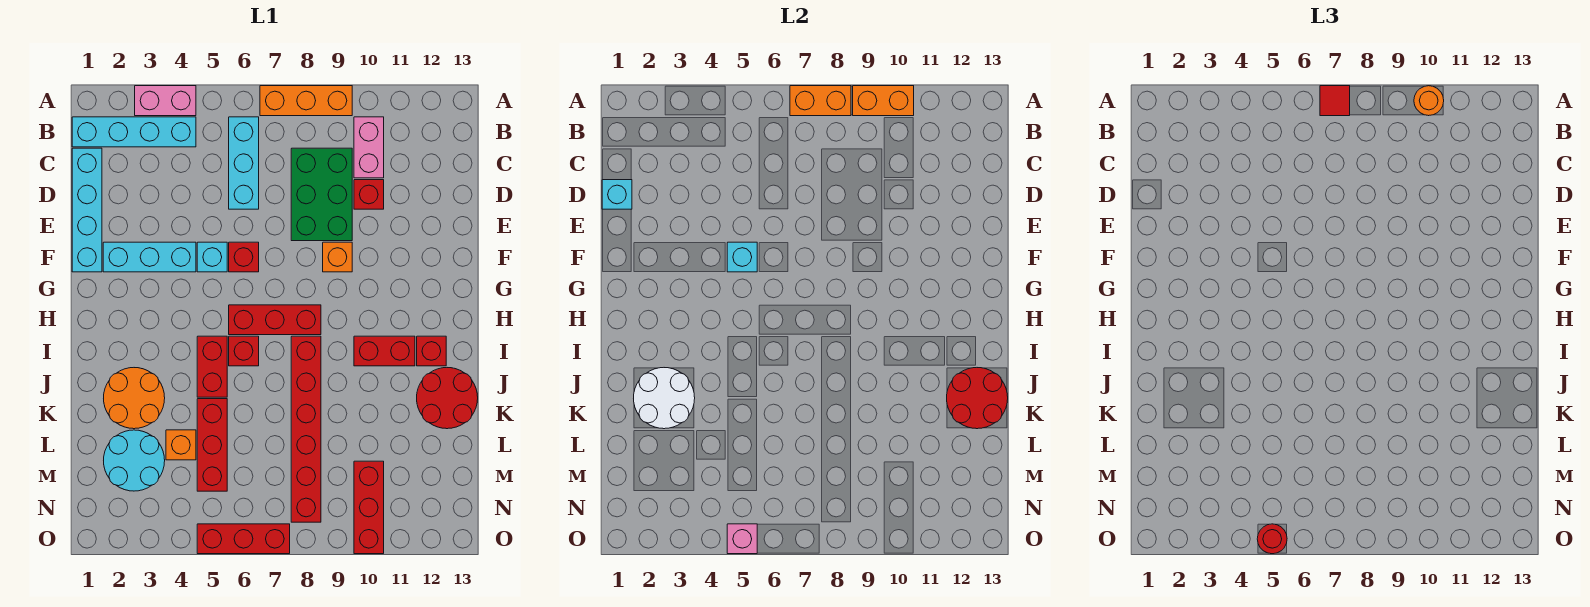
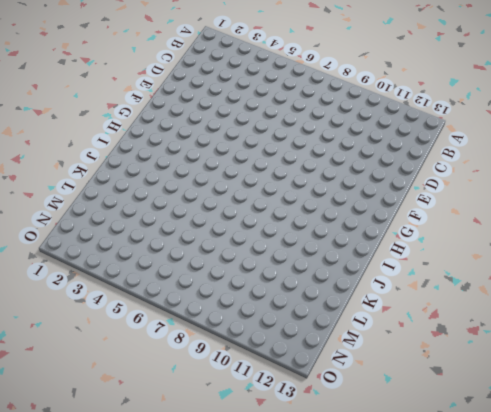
none -> pink 1x2 brick [135,86,196,116]
none -> orange 1x3 brick [260,86,352,116]
none -> cyan 1x4 brick [72,117,196,147]
none -> cyan 1x3 brick [229,117,259,209]

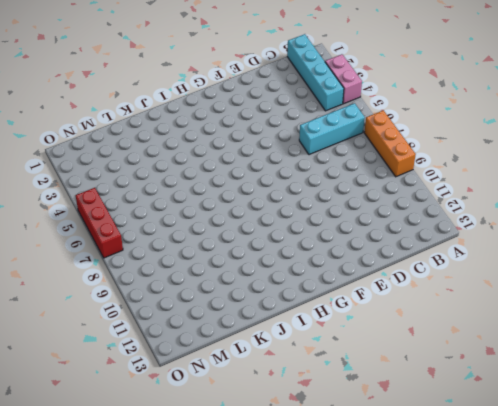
none -> pink 1x2 brick [354,117,384,178]
none -> cyan 1x4 brick [72,148,102,272]
none -> green 2x3 brick [291,148,352,241]
none -> red 1x1 brick [354,180,384,209]

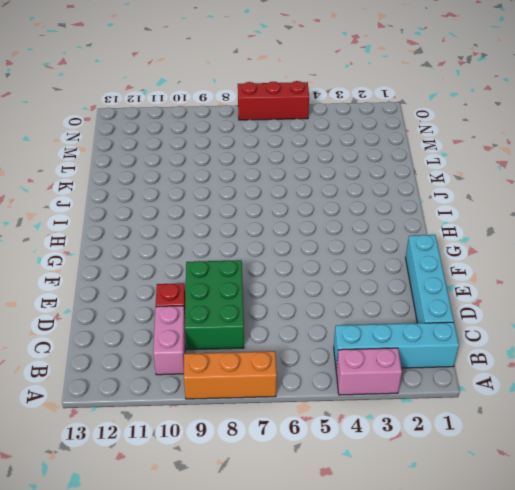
none -> cyan 1x3 brick [229,117,259,209]
none -> cyan 1x3 brick [103,242,196,272]
none -> cyan 1x1 brick [197,242,227,272]
none -> red 1x1 brick [229,242,259,272]

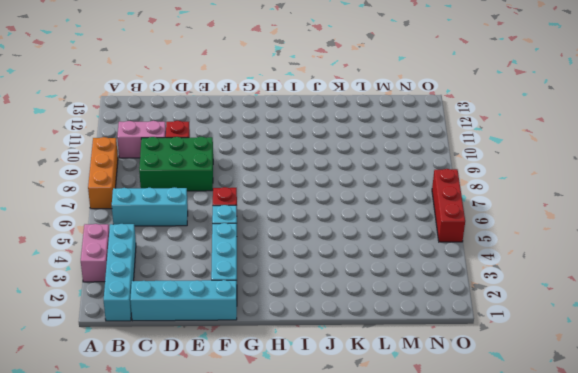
none -> orange 1x1 brick [323,242,352,272]
none -> red 1x3 brick [229,305,321,335]
none -> red 1x2 brick [197,336,227,397]
none -> red 1x1 brick [229,336,259,366]

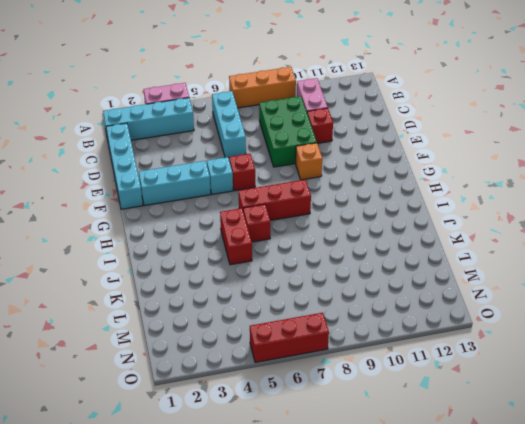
none -> red 1x6 brick [291,336,321,522]
none -> red 1x2 brick [354,336,415,366]
none -> red 1x1 brick [417,336,446,366]
none -> orange 2x2 round brick [104,368,165,429]

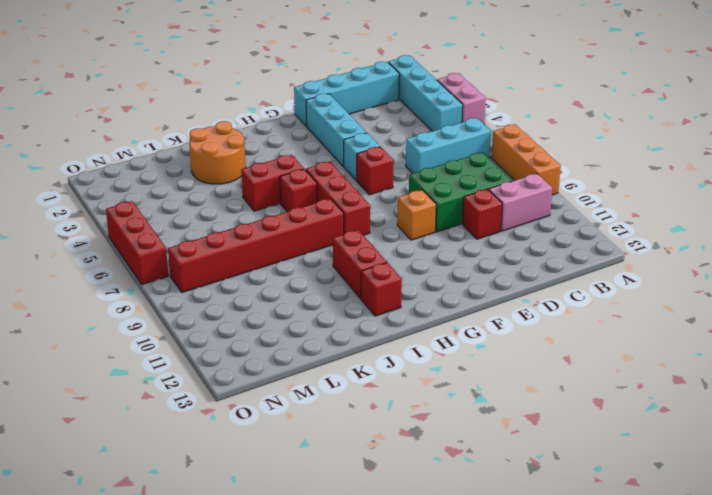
none -> red 2x2 round brick [417,368,478,429]
none -> red 1x3 brick [197,399,227,491]
none -> cyan 2x2 round brick [104,430,165,491]
none -> orange 1x1 brick [166,430,196,460]

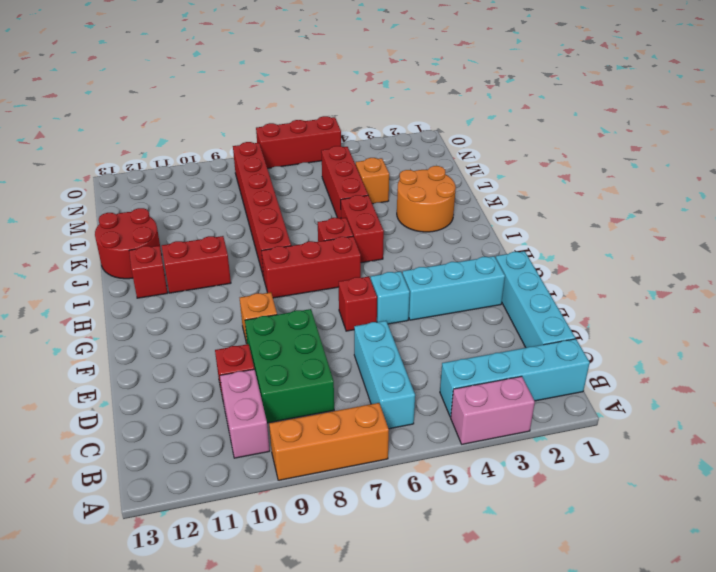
none -> cyan 2x2 round brick [104,430,165,491]
none -> red 1x3 brick [354,461,384,554]
none -> orange 1x2 brick [790,86,851,116]
none -> orange 1x2 brick [853,86,914,116]

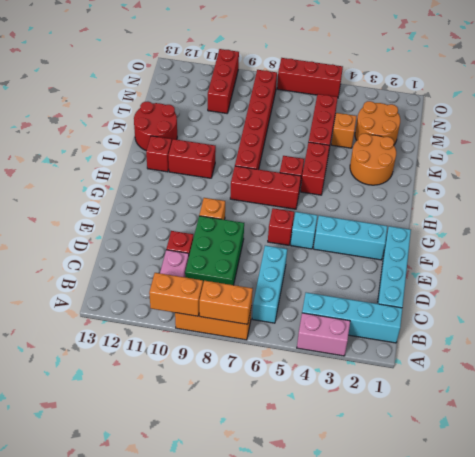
orange 2x2 round brick [355,101,400,145] -> cyan 2x2 round brick [104,430,165,491]
none -> cyan 1x1 brick [602,180,632,209]
none -> cyan 1x1 brick [727,242,757,272]
none -> white 2x2 round brick [634,368,695,429]
none -> red 2x2 round brick [947,368,1008,429]

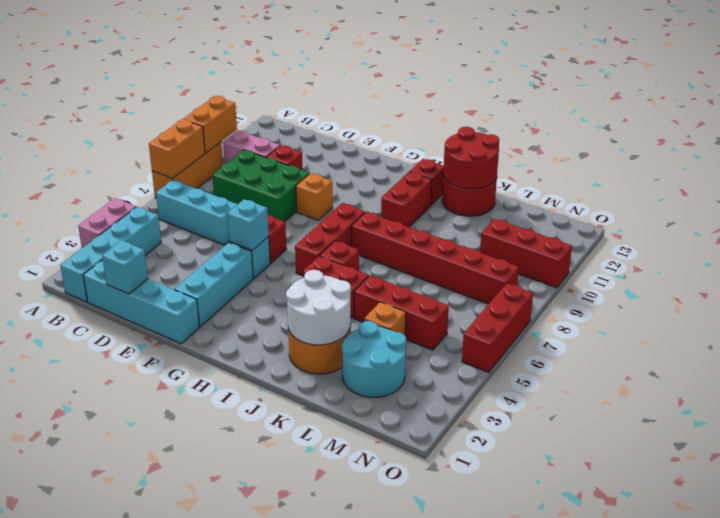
none -> pink 1x1 brick [727,524,757,554]
none -> red 1x1 tile [1320,86,1350,116]
none -> orange 1x1 round brick [1414,86,1444,116]
none -> red 1x1 round brick [1257,524,1287,554]

